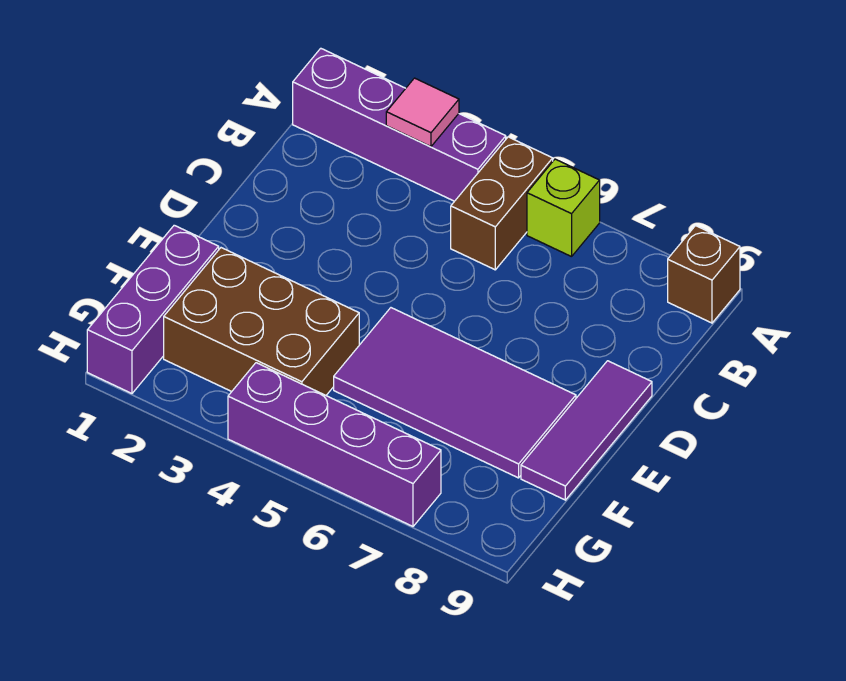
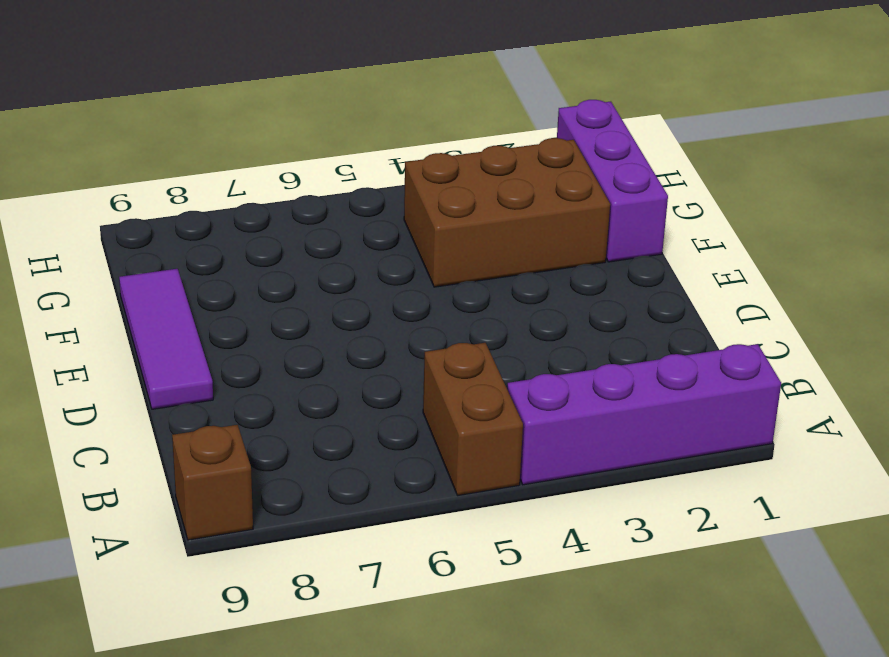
none -> lime 1x1 brick [527,159,600,257]
none -> purple 2x4 tile [334,308,576,478]

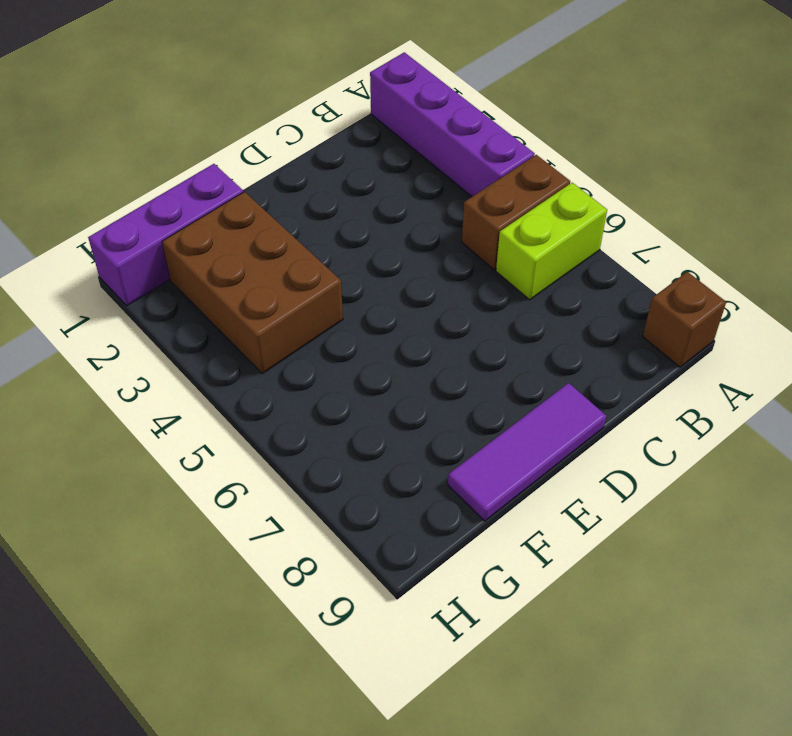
lime 1x2 brick [496,183,607,300] -> lime 1x1 brick [527,159,600,257]
none -> purple 2x4 tile [334,308,576,478]
none -> purple 1x4 brick [228,363,441,526]

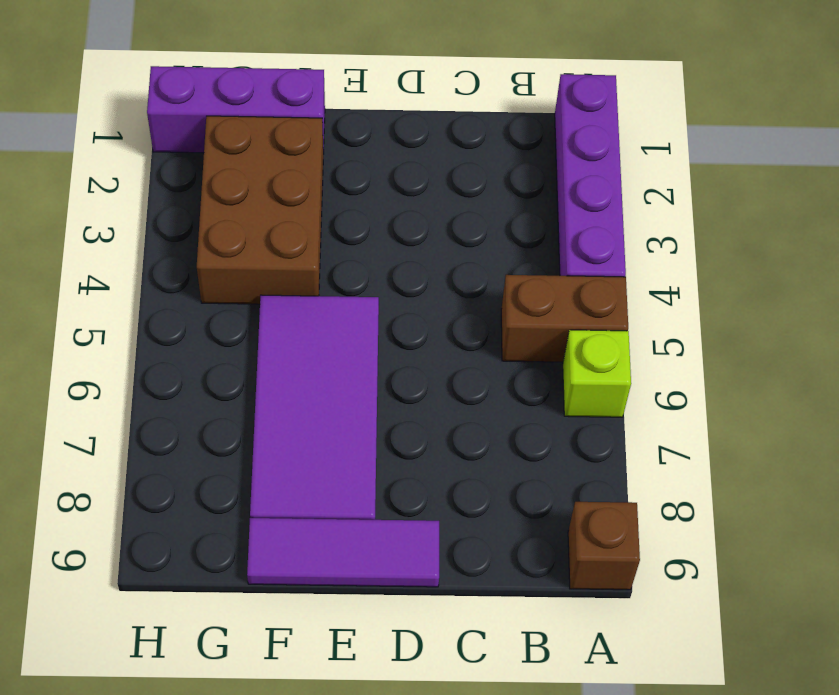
none -> purple 1x4 brick [228,363,441,526]
none -> pink 1x1 tile [386,78,459,147]

